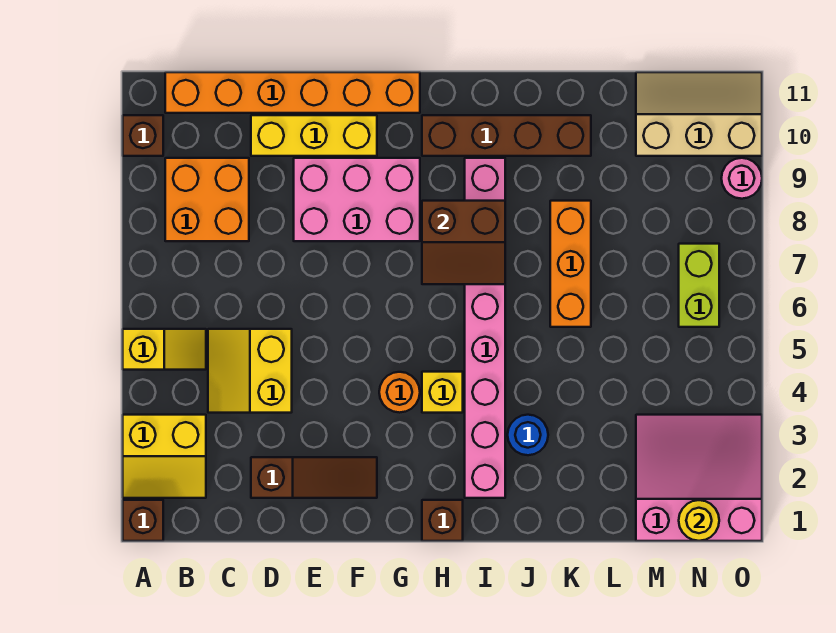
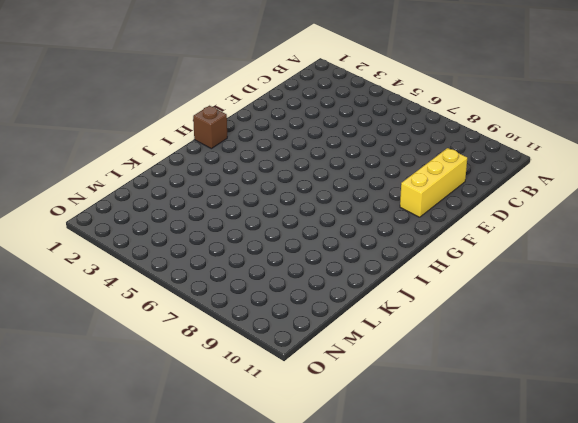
none -> brown 1x1 brick [123,500,163,541]
none -> yellow 2x2 slope [123,415,206,498]
none -> yellow 1x2 slope [123,329,206,370]

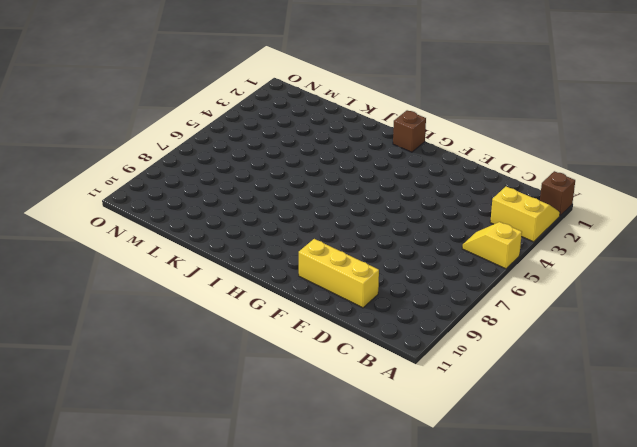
none -> brown 1x1 brick [123,115,163,156]
none -> orange 2x2 brick [165,158,249,241]
none -> orange 1x6 brick [165,72,420,113]

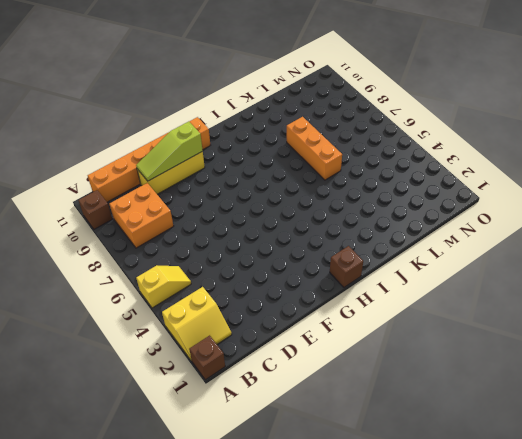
lime 1x3 slope [136,121,203,181] -> none
none -> yellow 2x2 slope [208,329,292,413]
none -> brown 1x3 slope [251,457,377,498]
none -> pink 2x3 brick [294,158,420,241]

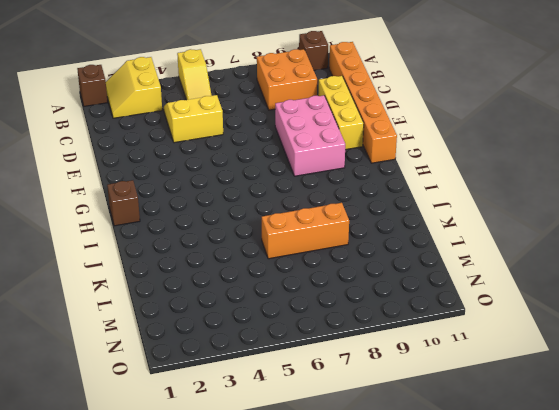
none -> brown 1x3 slope [251,457,377,498]
none -> orange 1x1 round brick [379,372,420,413]
none -> yellow 1x1 brick [422,372,463,413]

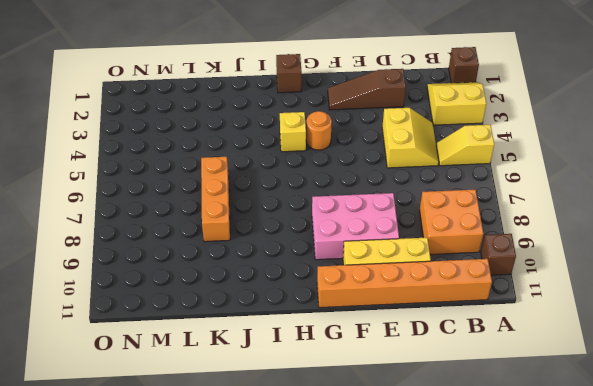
none -> brown 1x4 brick [422,115,591,156]
none -> pink 1x8 brick [465,158,505,498]
none -> blue 1x1 round brick [508,415,548,455]

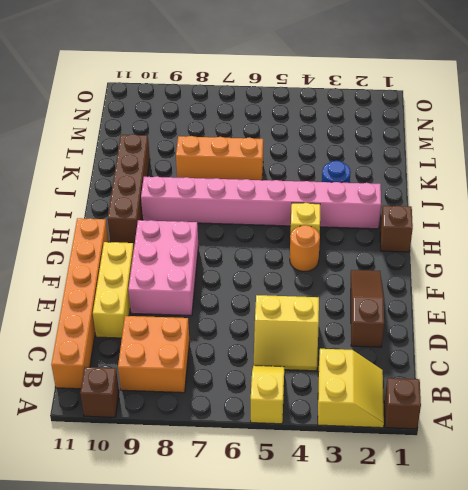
none -> pink 3x3 slope [636,415,762,541]
none -> tan 2x3 slope [636,72,762,156]
none -> lime 1x2 brick [679,244,719,327]

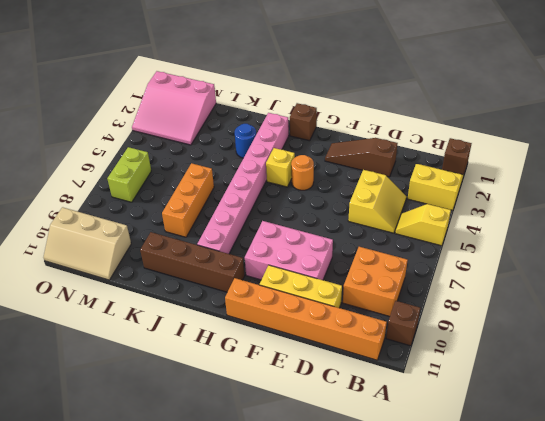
none -> pink 1x1 round brick [721,158,762,199]
none -> brown 2x2 slope [422,201,505,284]
none -> yellow 1x1 round brick [679,500,719,541]

